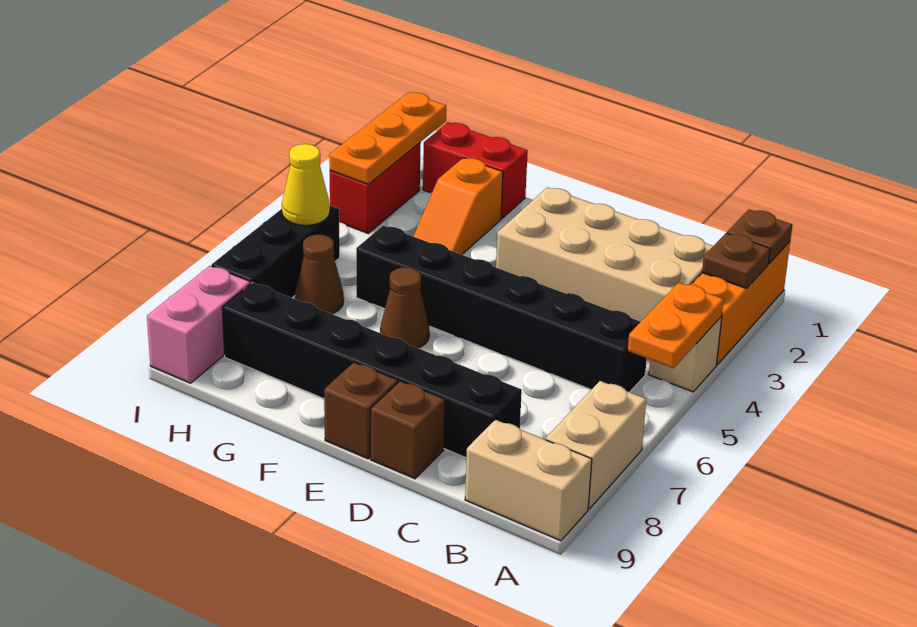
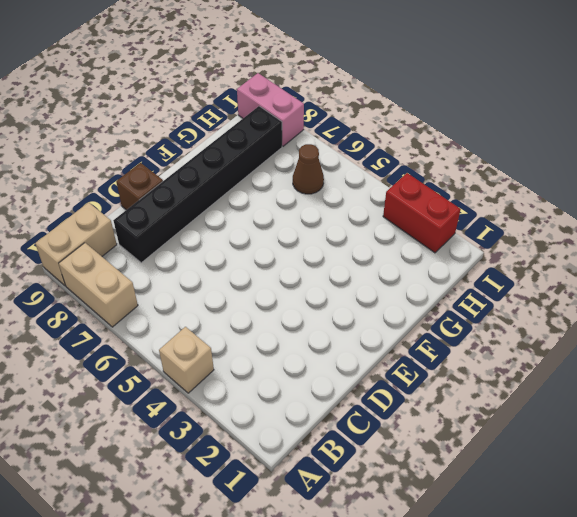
none -> orange 1x3 brick [691,242,790,365]
none -> tan 2x4 brick [496,187,713,322]
none -> black 1x6 brick [356,225,647,392]

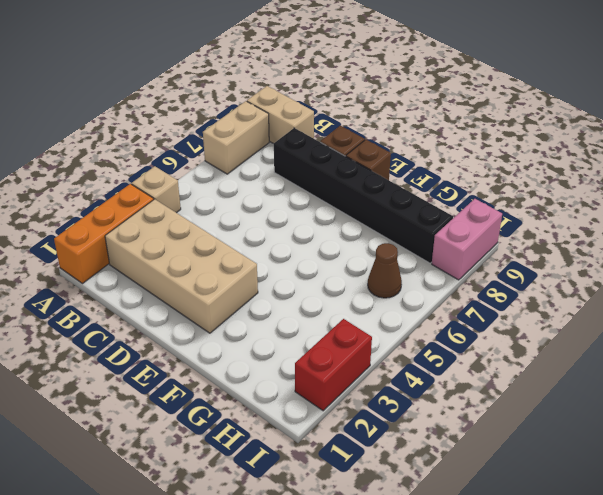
none -> black 1x6 brick [356,225,647,392]
none -> brown 1x1 cone [380,268,429,348]
none -> red 1x2 brick [423,122,528,219]

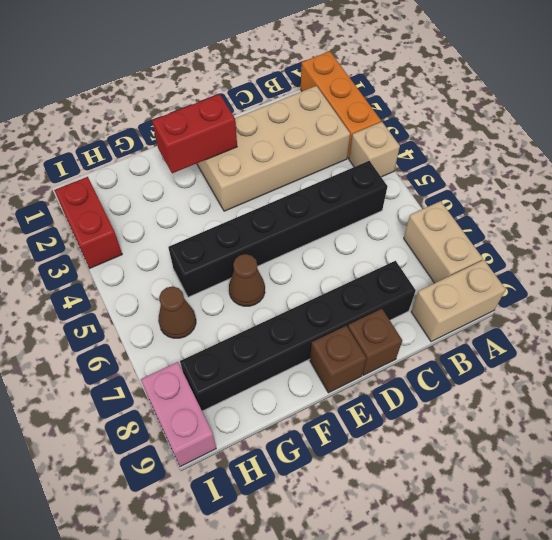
red 1x2 brick [152,94,237,173] -> red 1x2 brick moved to [423,122,528,219]
none -> orange 1x2 slope [413,158,503,255]
none -> black 1x3 brick [212,206,340,298]
none -> brown 1x1 plate [727,209,792,264]

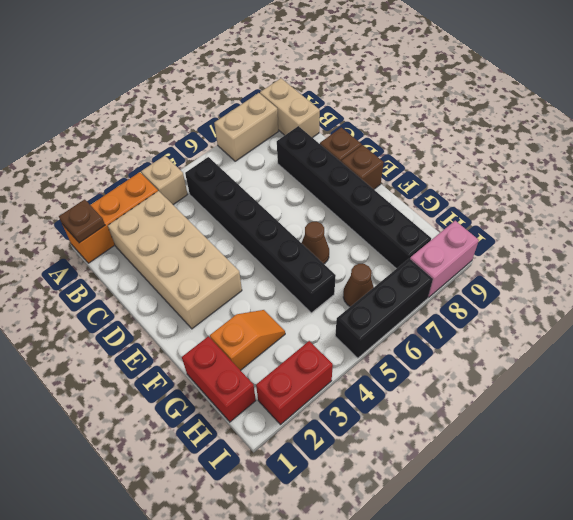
none -> brown 1x1 plate [702,233,770,289]
none -> orange 1x2 plate [628,283,724,368]
none -> orange 1x3 plate [329,92,446,184]

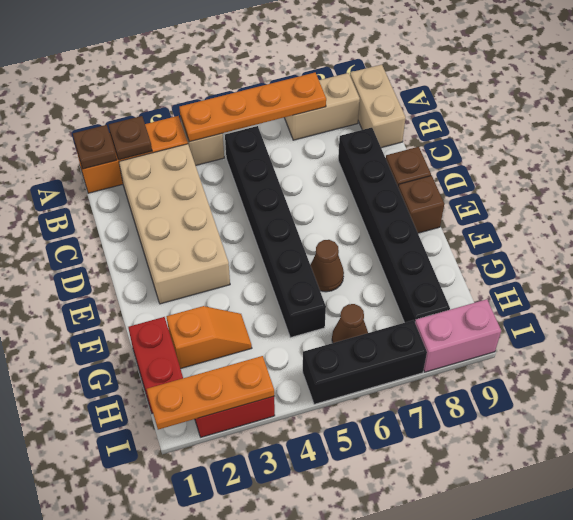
orange 1x4 plate [179,73,326,142] -> orange 1x2 plate [628,283,724,368]
none -> yellow 1x1 cone [282,144,330,225]

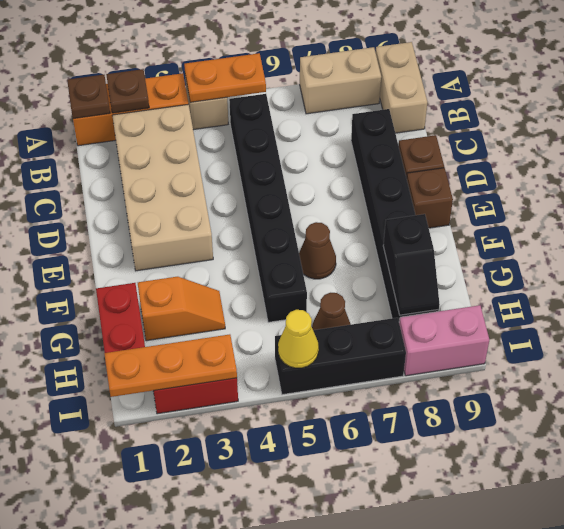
black 1x2 slope [383,214,440,315] -> none

